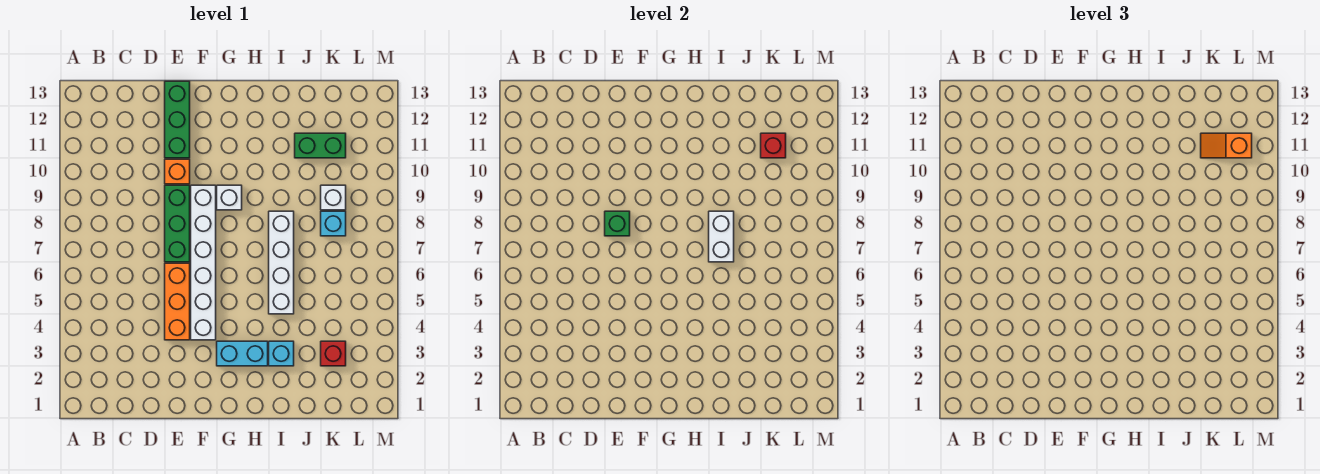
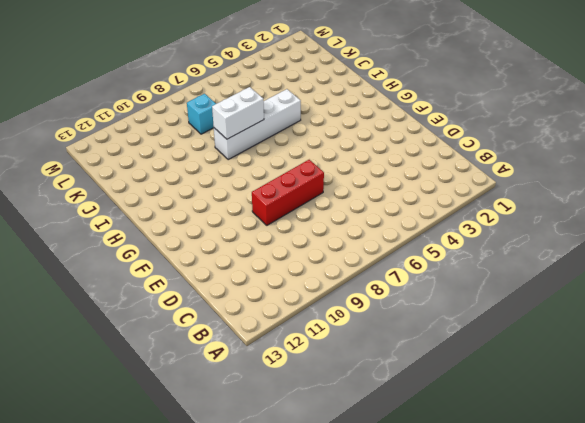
red 1x3 brick [252,160,324,225] -> green 1x3 brick [165,185,190,262]
none -> orange 1x3 brick [165,263,190,340]
none -> orange 1x1 brick [165,159,190,184]
none -> green 1x3 brick [165,81,190,158]

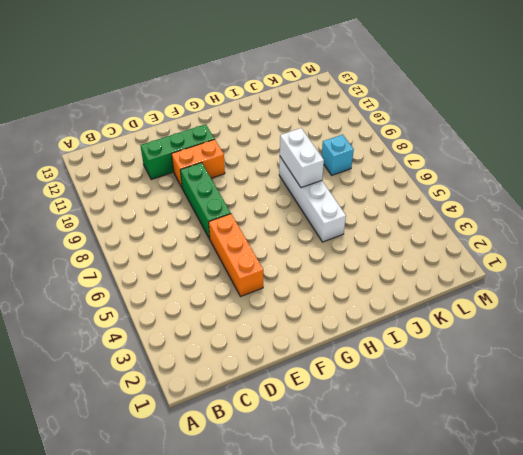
green 1x3 brick [140,124,214,180] -> green 1x3 brick turned to [165,81,190,158]
orange 1x2 brick [172,139,225,187] -> orange 1x1 brick [165,159,190,184]
none -> white 1x6 brick [191,185,216,340]
none -> cyan 1x2 brick [217,341,268,366]
none -> white 1x1 brick [217,185,242,210]

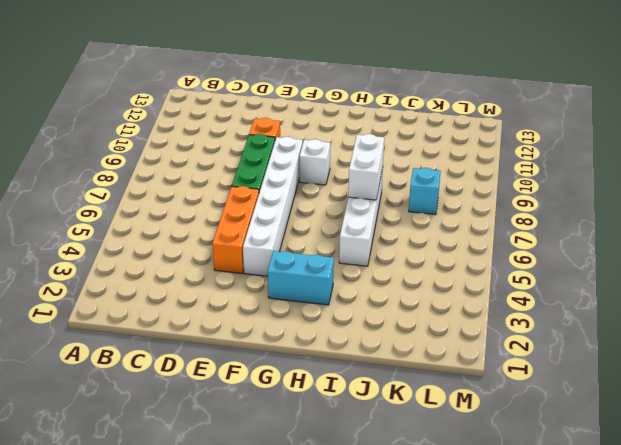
none -> green 1x3 brick [165,81,190,158]
none -> cyan 1x1 brick [269,341,294,366]
none -> green 1x2 brick [295,133,346,158]

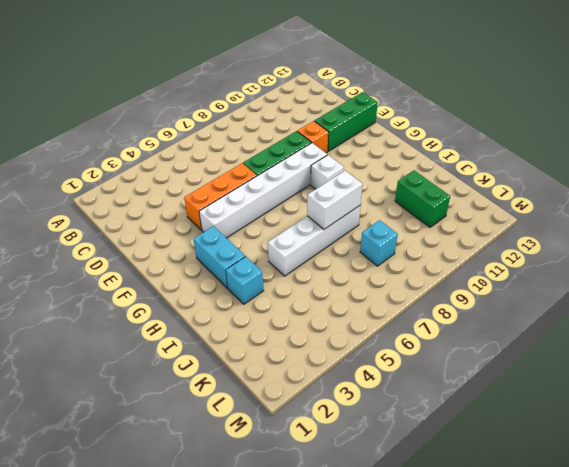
none -> red 1x1 brick [321,341,346,366]
none -> white 1x1 brick [321,185,346,210]
none -> green 1x1 brick [605,211,630,236]

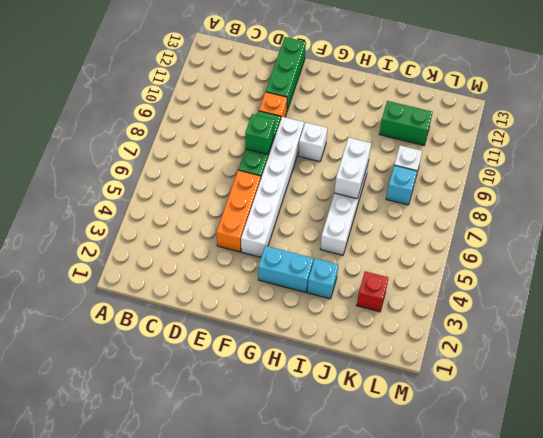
none -> red 1x1 brick [761,133,786,158]
none -> orange 1x2 slope [1201,133,1252,158]

